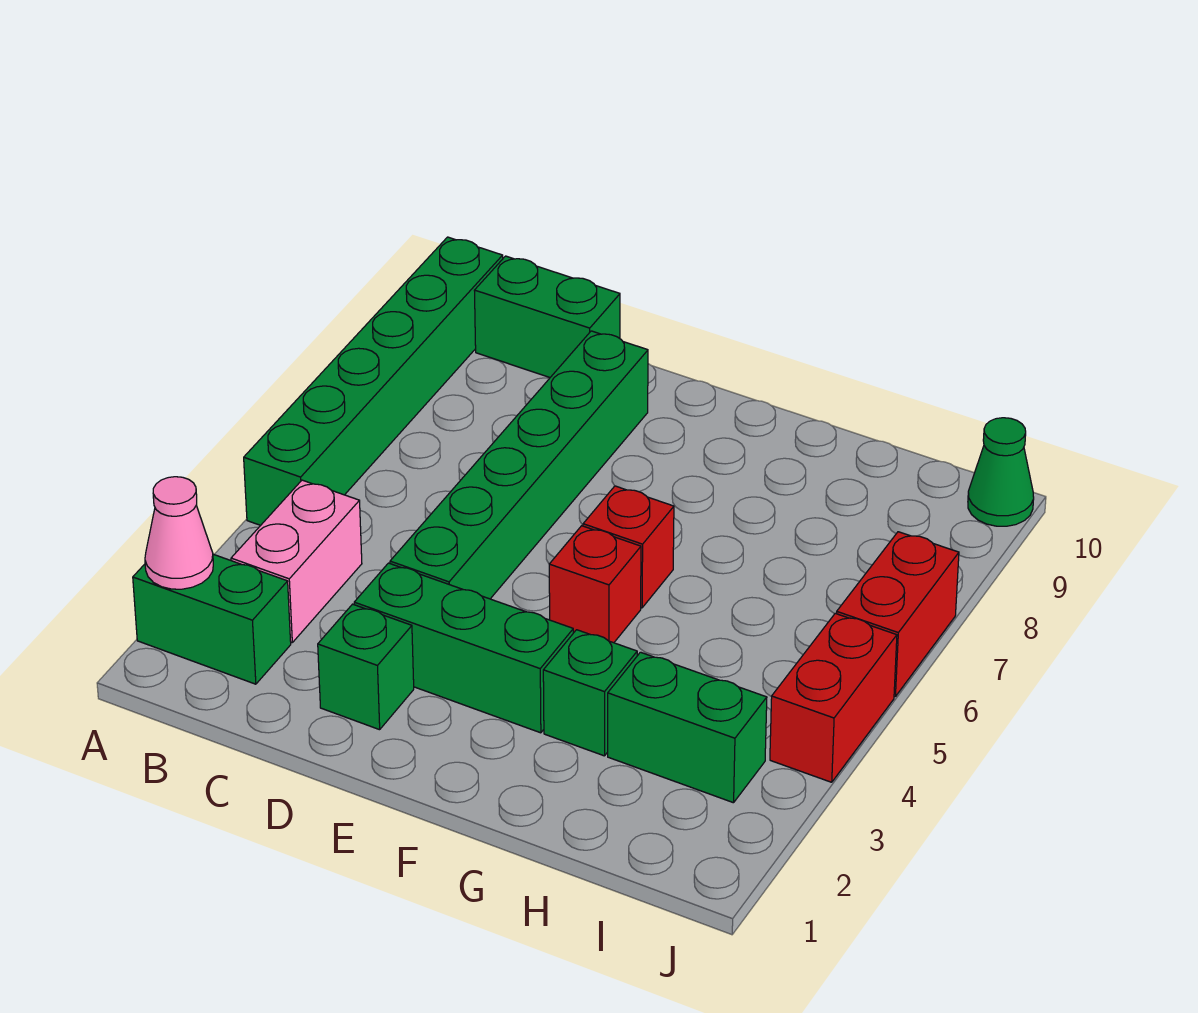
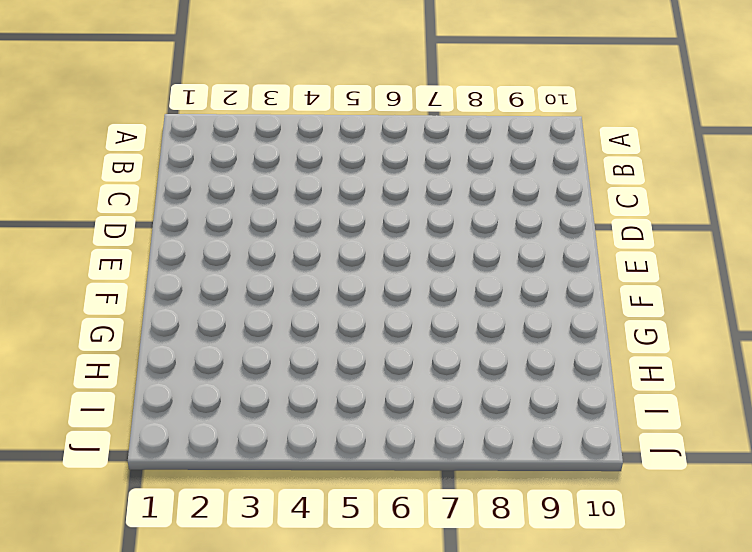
none -> green 1x2 brick [133,554,291,684]
none -> green 1x6 brick [244,237,503,525]
none -> pink 1x2 brick [231,480,362,643]

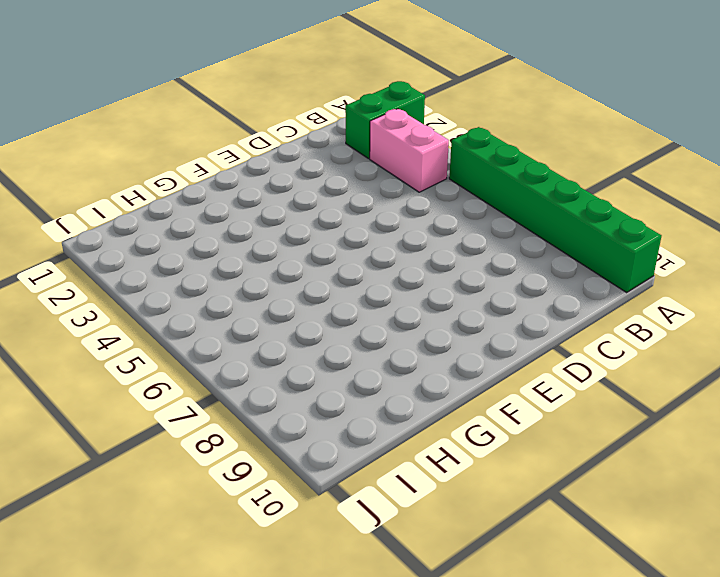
none -> green 1x2 brick [474,256,620,377]
none -> green 1x1 brick [318,604,414,730]
none -> green 1x3 brick [354,563,573,733]

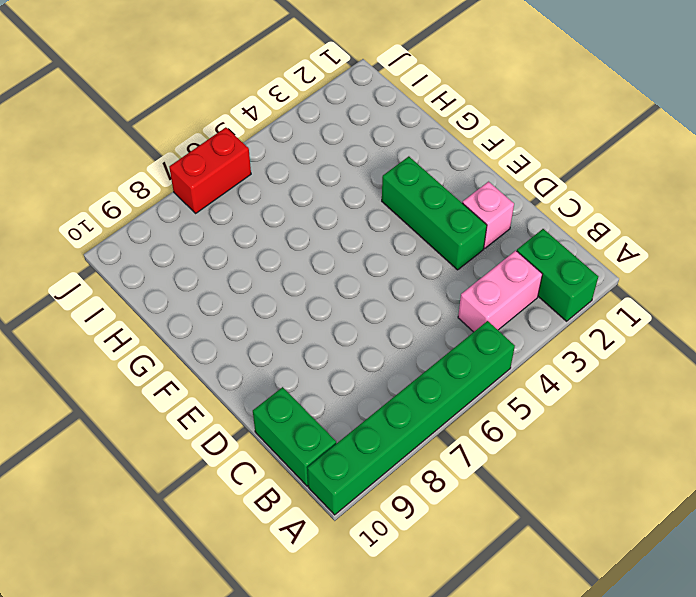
pink 1x1 brick [462,182,514,248] -> green 1x1 brick [318,604,414,730]
none -> green 1x6 brick [390,331,648,599]
none -> red 1x1 brick [549,526,641,643]
none -> red 1x1 brick [583,486,674,608]

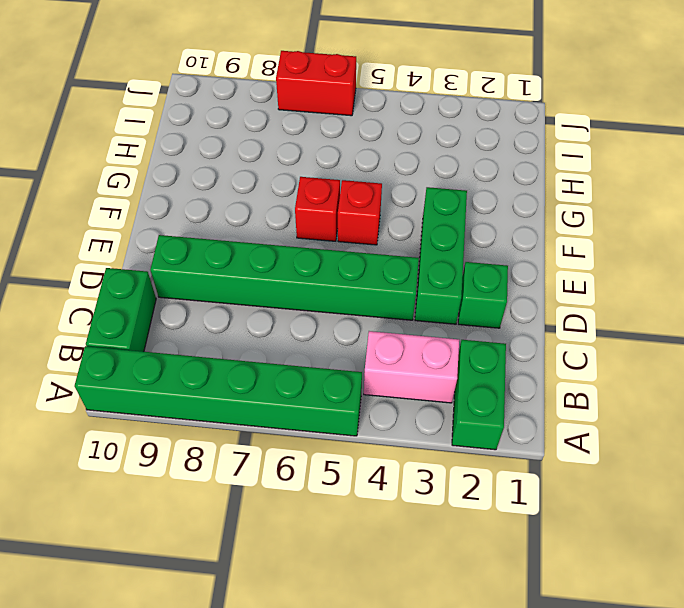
none -> green 1x1 brick [543,630,637,756]
none -> green 1x2 brick [608,652,767,803]
none -> red 1x2 brick [770,613,897,782]

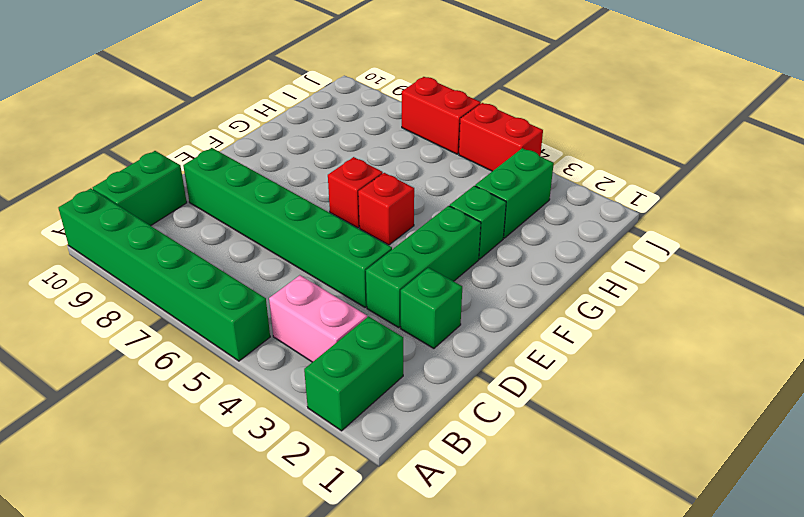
none -> green 1x1 cone [968,418,1034,526]
none -> pink 1x1 cone [145,477,213,589]

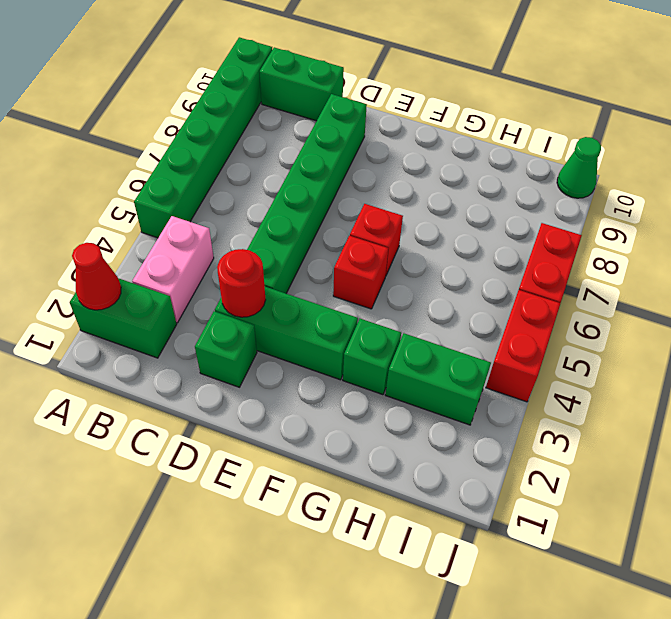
red 1x1 cone [72,243,121,310] -> pink 1x1 cone [145,477,213,589]
red 1x1 round brick [217,249,266,317] -> none

